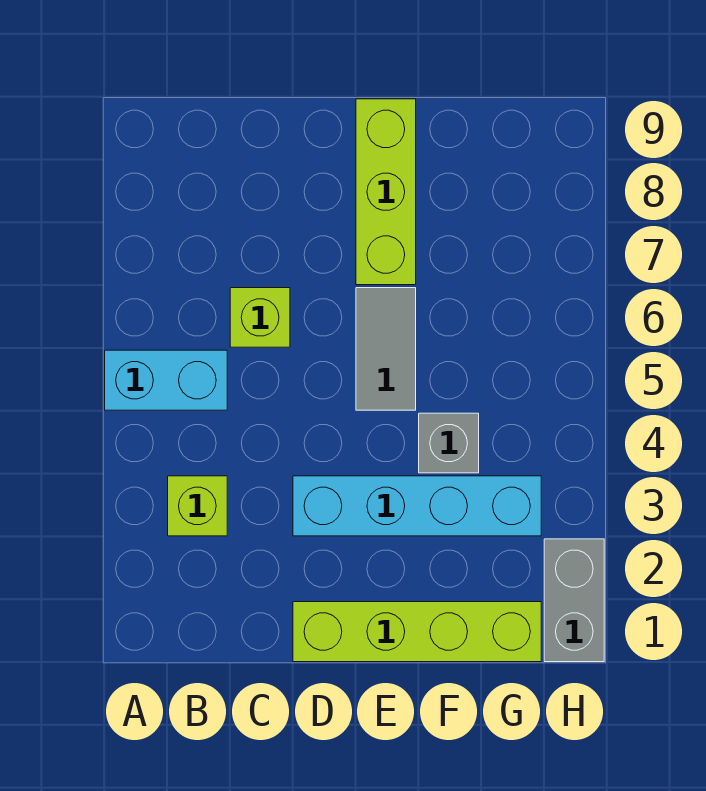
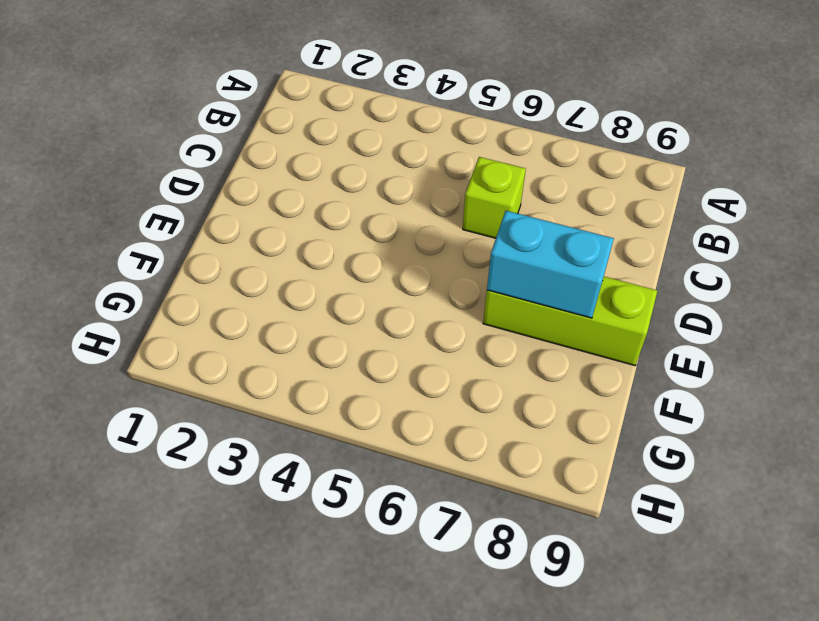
cyan 1x2 brick [487,211,614,318] -> cyan 1x2 brick turned to [105,350,227,410]
none -> lime 1x1 brick [168,476,227,536]
none -> lime 1x4 brick [293,602,541,662]

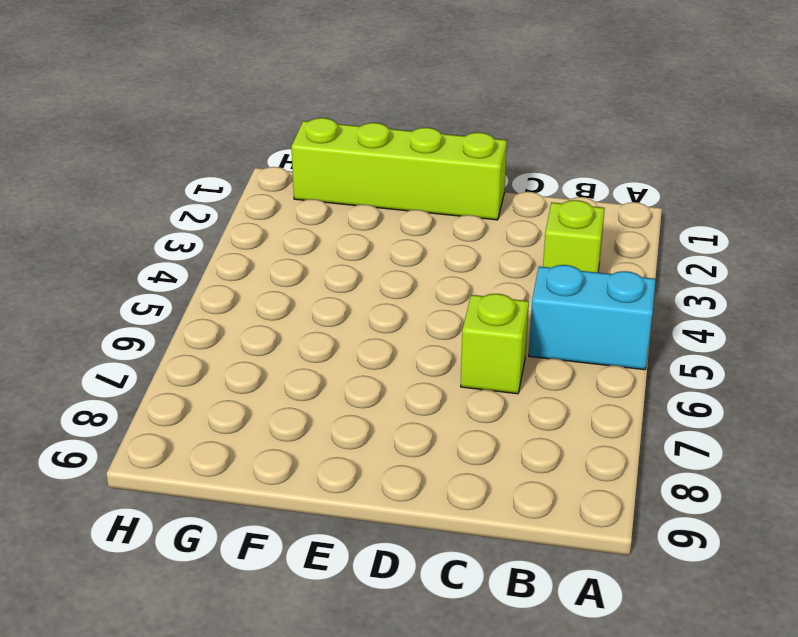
none -> cyan 1x4 brick [293,476,541,536]
none -> grey 1x2 tile [356,288,416,410]

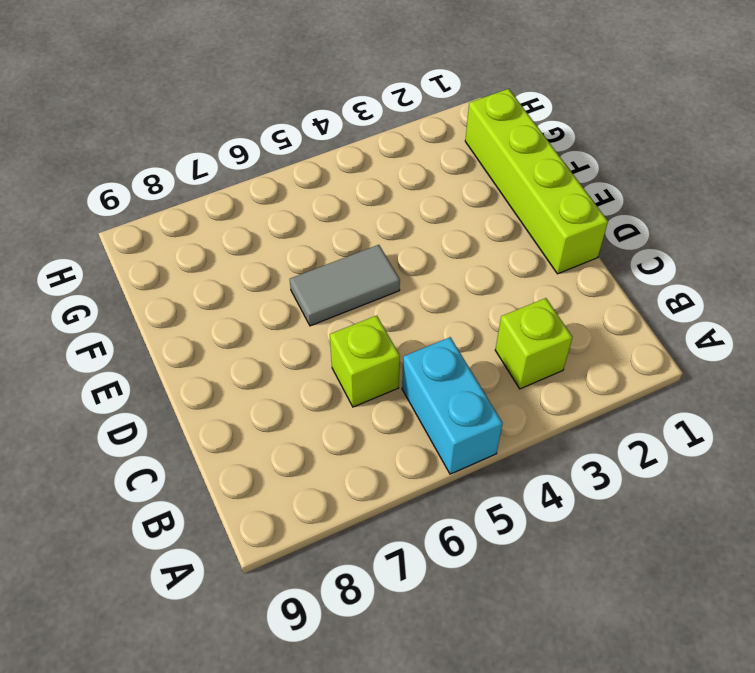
none -> cyan 1x4 brick [293,476,541,536]
none -> lime 1x3 brick [356,99,416,285]

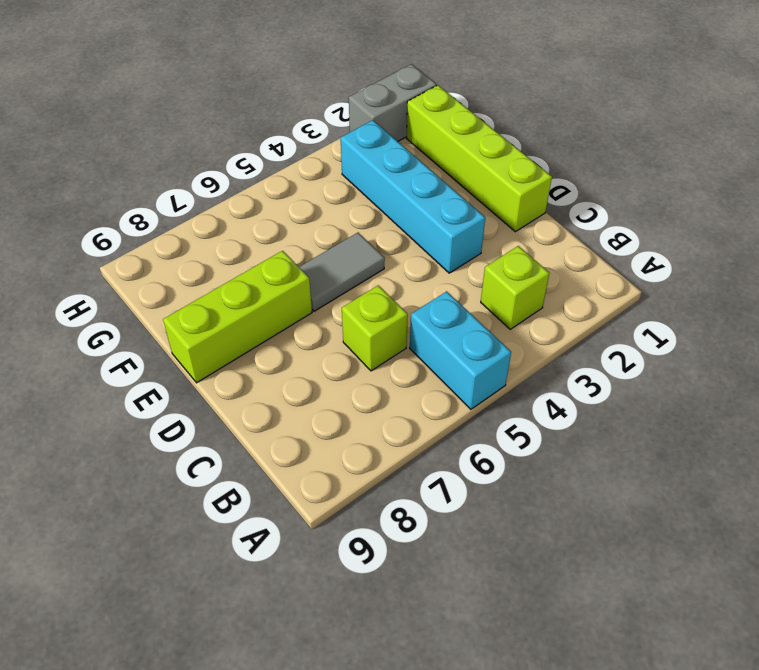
none -> grey 1x1 brick [419,413,479,473]

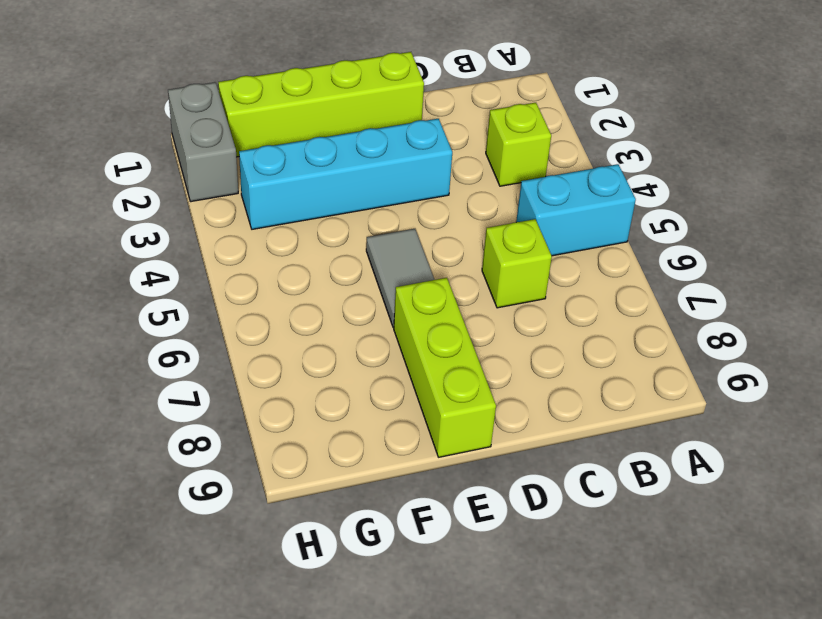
none -> grey 1x1 brick [419,413,479,473]

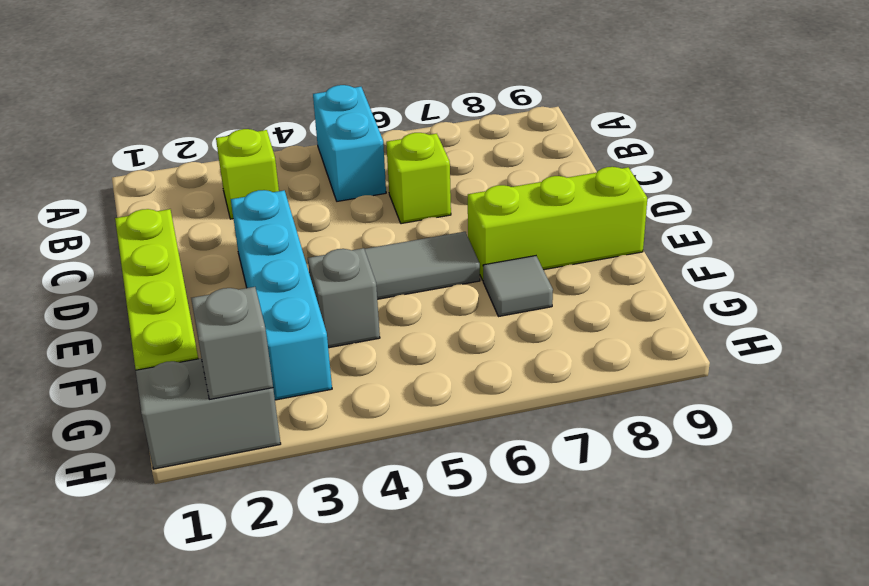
grey 1x1 tile [483,256,553,317] -> none
grey 1x1 brick [191,287,273,399] -> none

